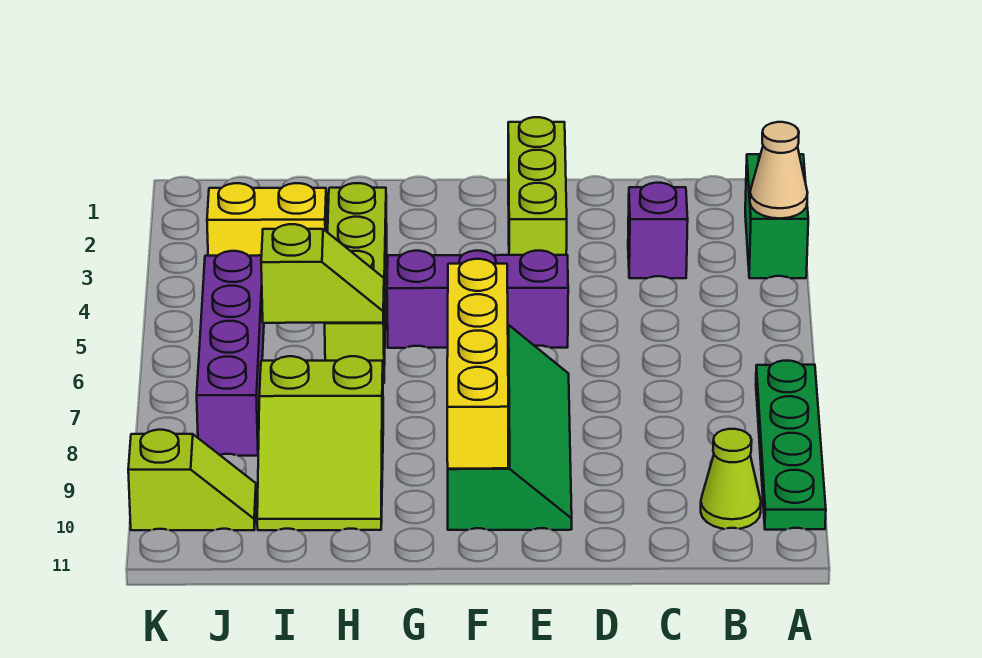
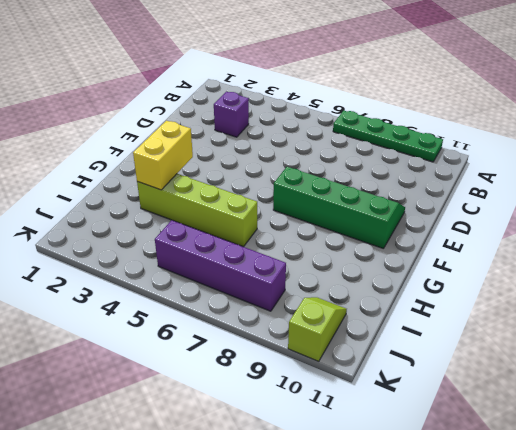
yellow 1x2 brick [133,121,193,190] -> yellow 1x2 brick moved to [207,183,327,256]
none -> green 1x2 brick [745,154,808,278]
none -> lime 1x1 cone [701,429,761,529]
none -> lime 1x3 brick [508,117,567,255]

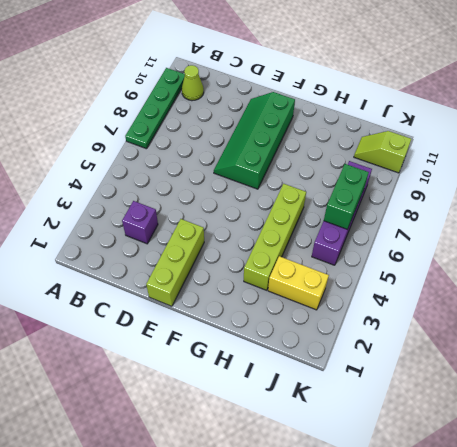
green 1x2 brick [324,164,369,229] -> green 1x2 brick moved to [745,154,808,278]
none -> purple 1x3 brick [387,251,568,348]
none -> lime 2x3 slope [257,356,383,530]
none -> tan 1x1 cone [750,122,808,219]

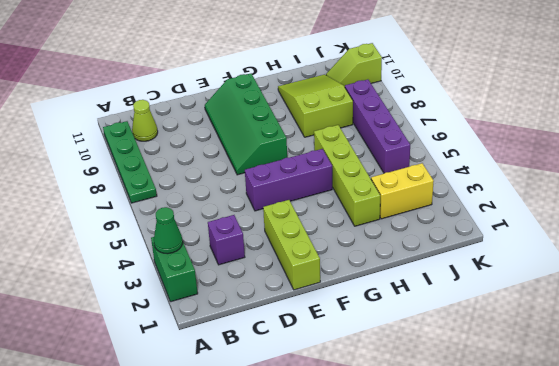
green 1x1 cone [154,207,183,254] -> tan 1x1 cone [750,122,808,219]
none -> yellow 1x4 brick [447,259,508,469]
none -> lime 1x2 slope [261,224,384,323]

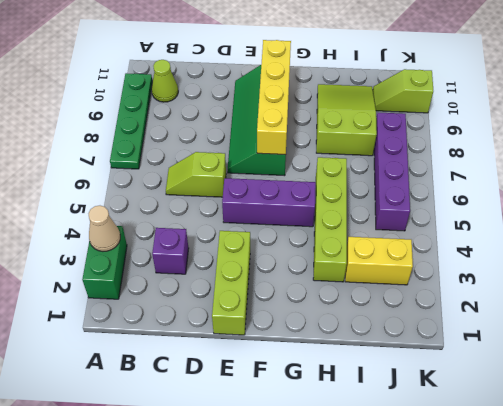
lime 1x2 slope [166,152,226,197] -> lime 1x2 slope moved to [261,224,384,323]

